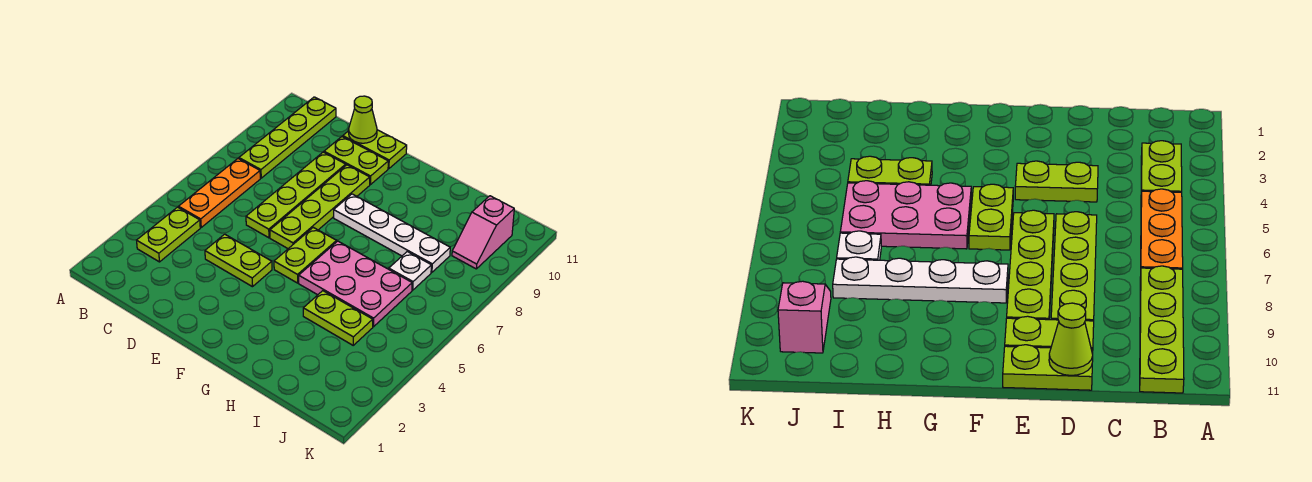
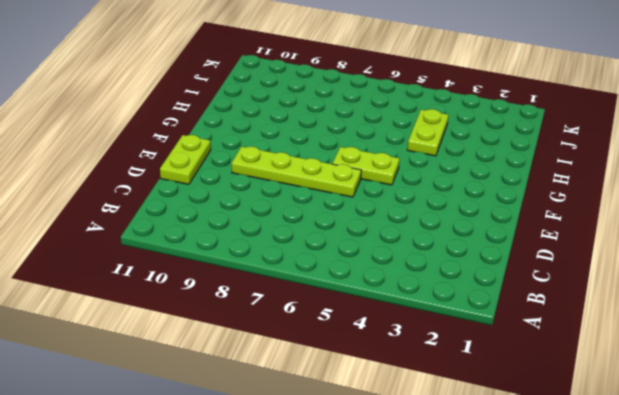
none -> lime 1x2 plate [137,207,200,262]
none -> orange 1x3 plate [179,159,260,227]
none -> lime 1x4 plate [239,97,336,178]

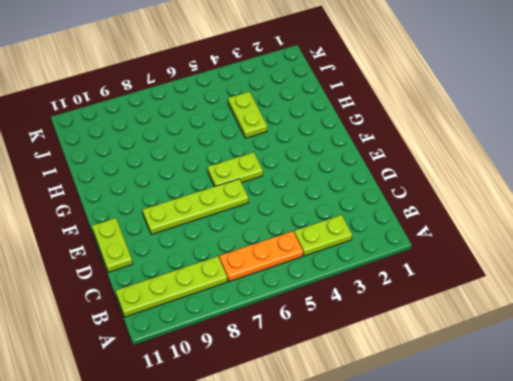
none -> lime 1x2 plate [205,234,272,287]
none -> lime 1x4 plate [246,152,346,238]
none -> lime 1x2 plate [324,137,388,185]

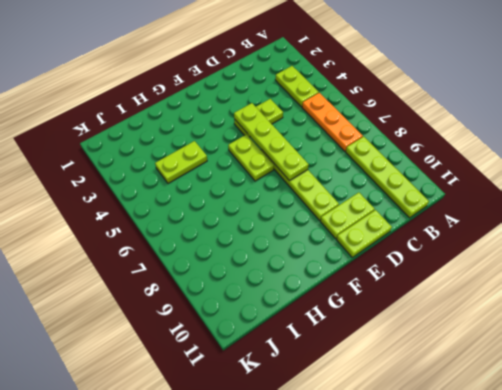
lime 1x4 plate [234,103,309,181] -> lime 1x4 plate moved to [246,152,346,238]
none -> white 1x4 plate [334,194,450,272]
none -> pink 2x3 plate [299,241,412,327]
none -> white 1x1 plate [389,252,431,290]

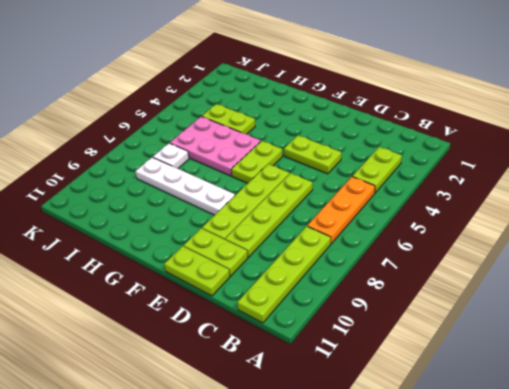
none -> pink 1x2 slope [452,196,514,269]
none -> lime 1x1 cone [349,96,377,143]

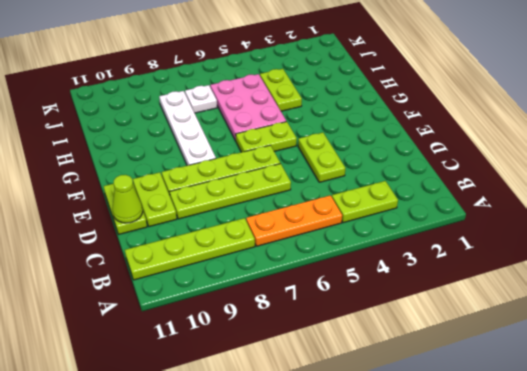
none -> pink 1x2 slope [452,196,514,269]

